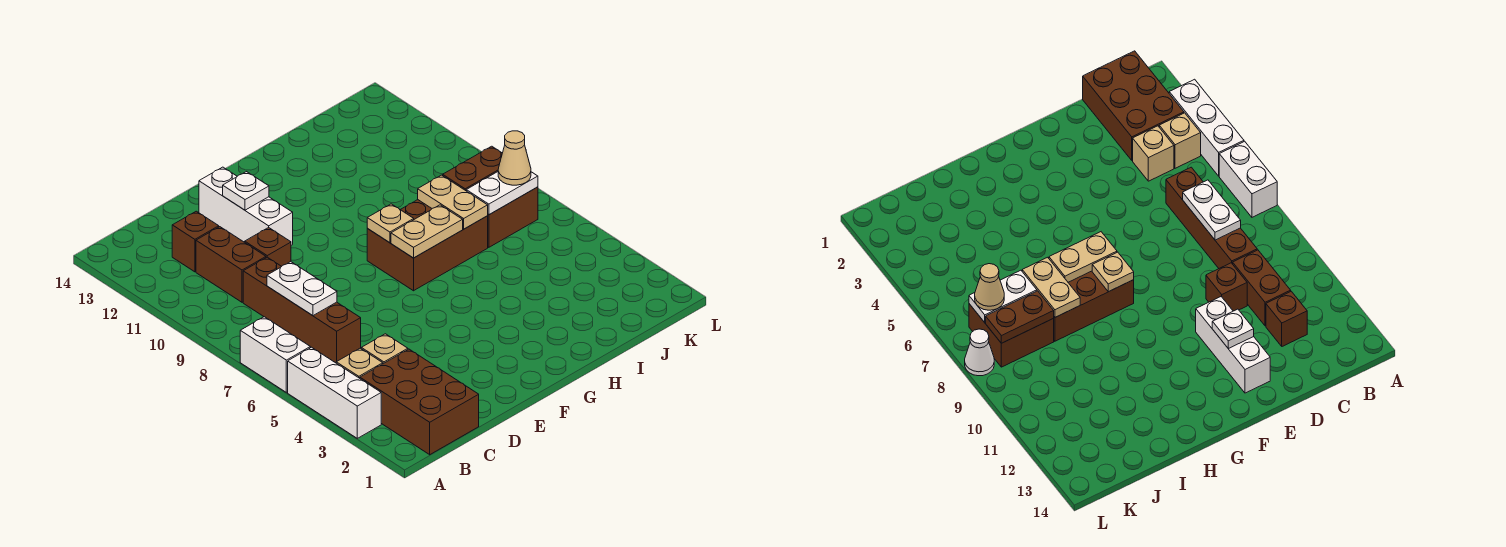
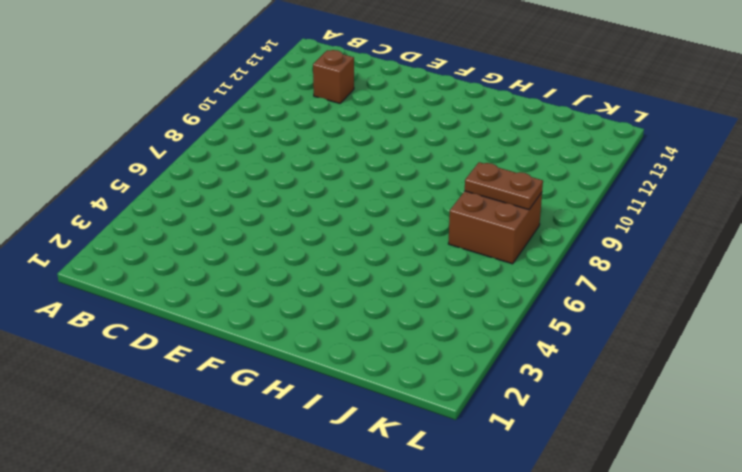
none -> white 1x3 brick [288,347,381,438]
none -> white 1x2 brick [240,317,310,392]
none -> brown 2x3 brick [360,349,479,455]

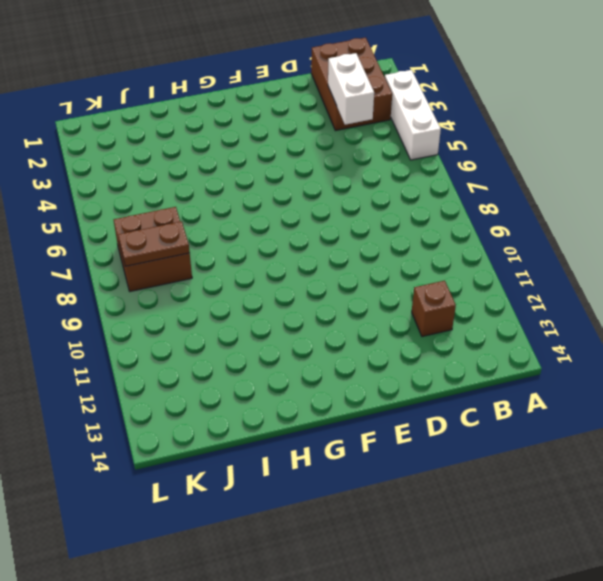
white 1x2 brick [328,53,374,125] -> white 1x2 brick moved to [240,317,310,392]
none -> tan 1x1 brick [336,348,383,378]
none -> tan 1x1 brick [361,334,408,364]
none -> brown 1x4 brick [243,257,361,363]

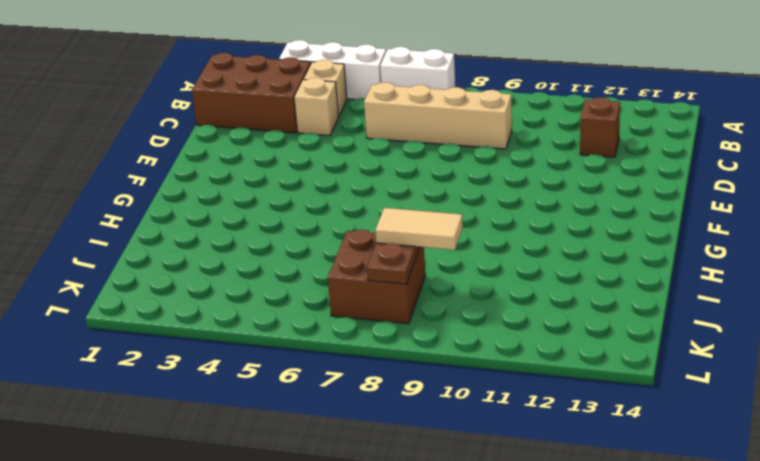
tan 1x4 brick [364,82,512,149] -> brown 1x4 brick [243,257,361,363]
tan 1x2 tile [375,208,463,250] -> none
none -> brown 1x2 brick [196,227,266,302]
none -> brown 1x1 brick [245,227,291,266]
none -> white 1x3 brick [199,167,293,245]

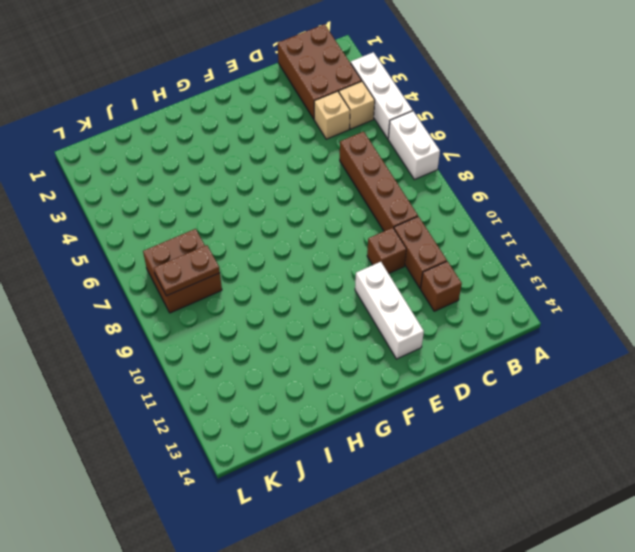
none -> brown 2x3 brick [367,200,488,291]
none -> white 1x1 cone [965,329,994,376]
none -> white 1x2 plate [267,262,337,316]

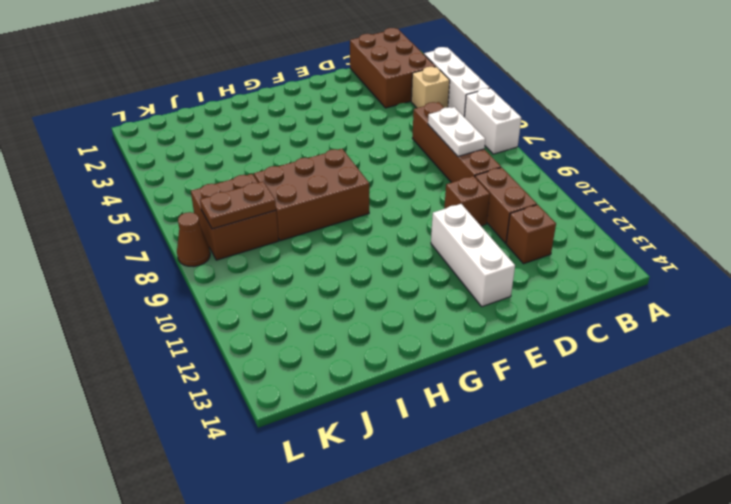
brown 1x1 cone [177,212,210,267] -> white 1x1 cone [965,329,994,376]
none -> tan 1x1 brick [361,334,408,364]
none -> white 1x1 plate [223,172,269,210]
none -> tan 1x2 plate [391,205,463,258]

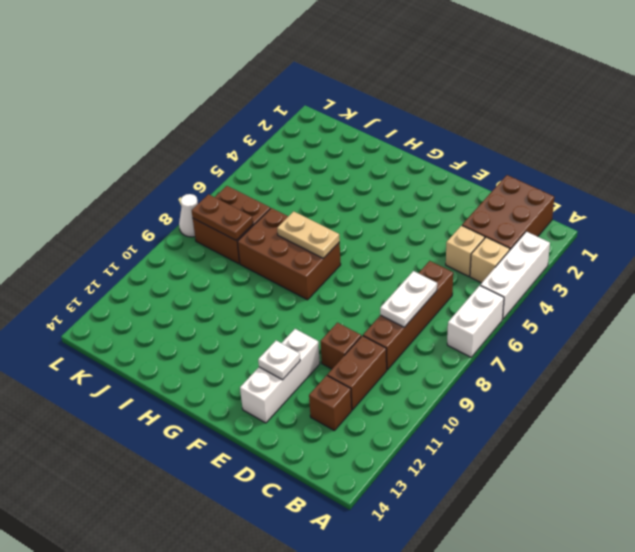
none -> tan 1x1 plate [367,204,414,243]
none -> tan 1x2 plate [418,175,488,229]
none -> white 1x2 plate [466,172,538,215]

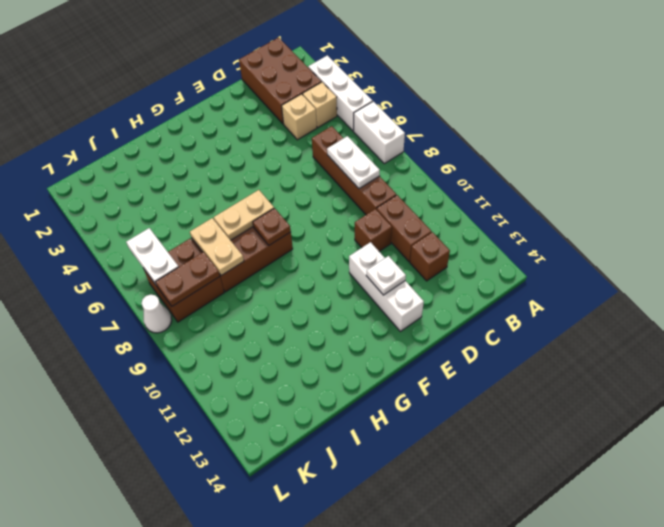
brown 1x1 plate [253,208,291,245] -> tan 1x1 plate [367,204,414,243]
white 1x2 plate [126,228,179,286] -> white 1x2 plate turned to [466,172,538,215]
none -> tan 1x1 cone [498,131,531,185]

